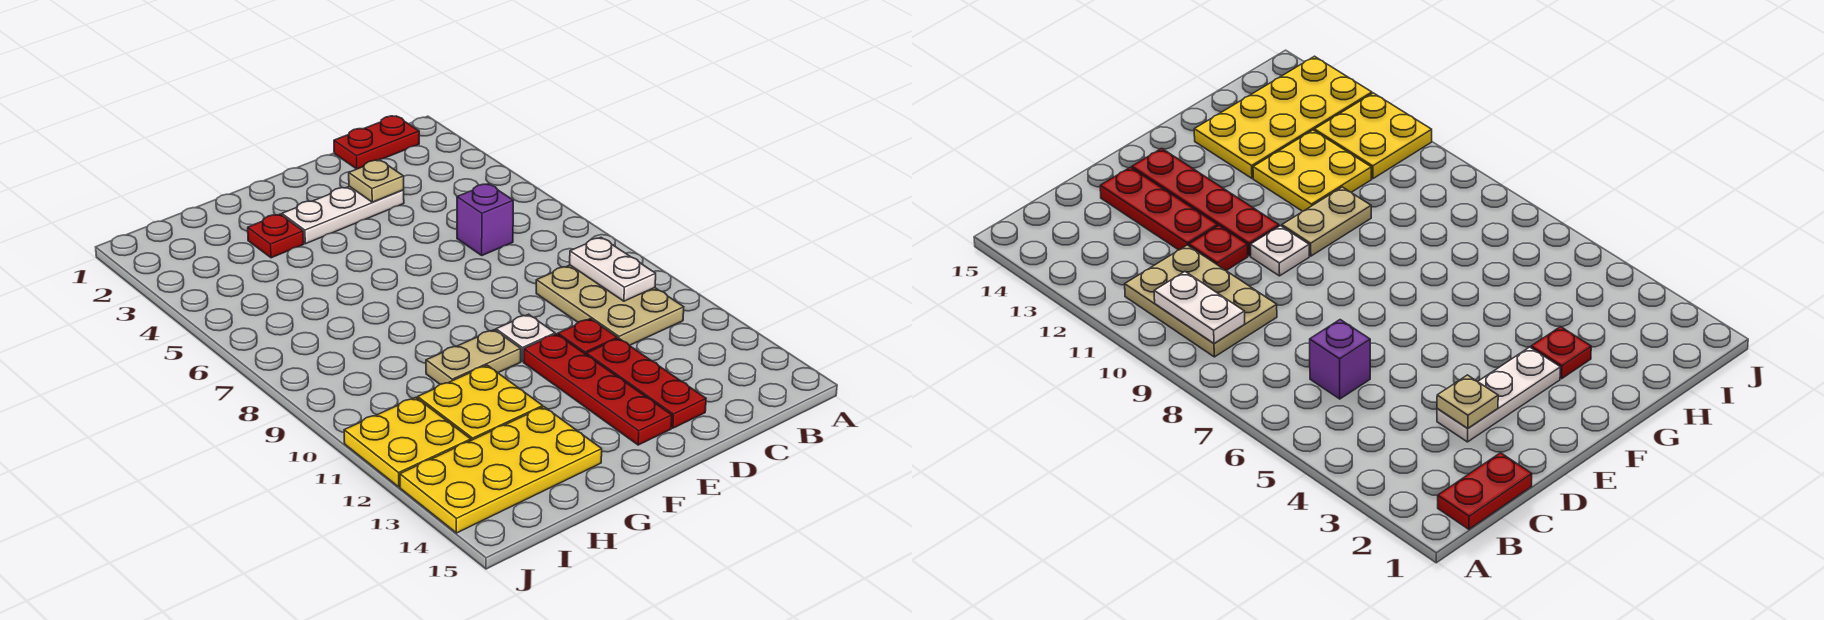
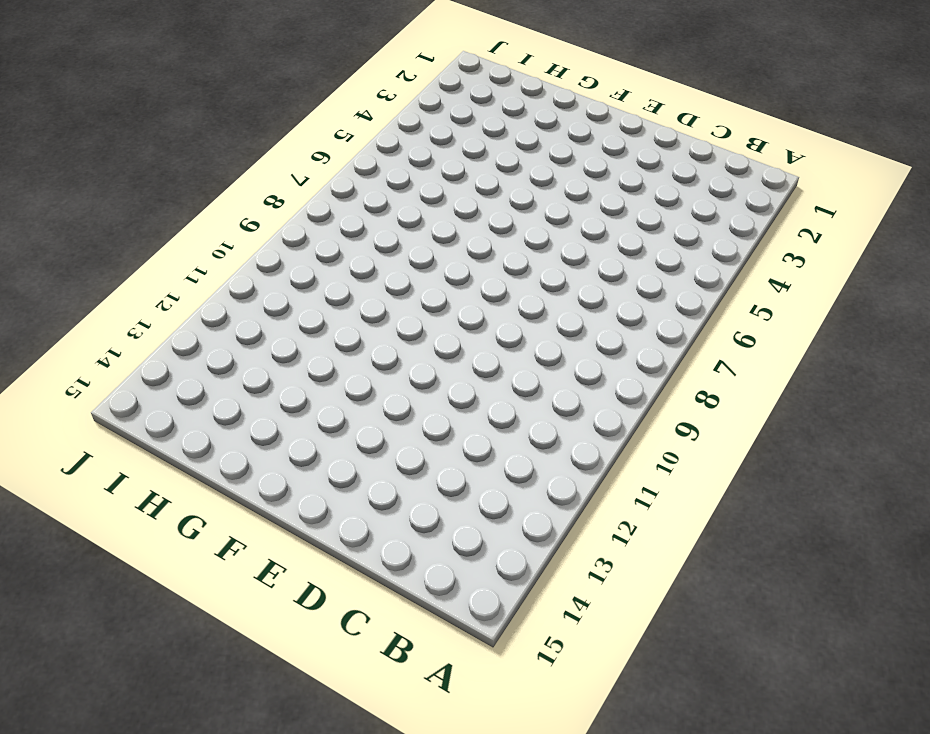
none -> red 1x2 plate [334,116,419,169]
none -> tan 2x3 plate [536,265,684,346]
none -> purple 1x1 brick [457,184,513,255]

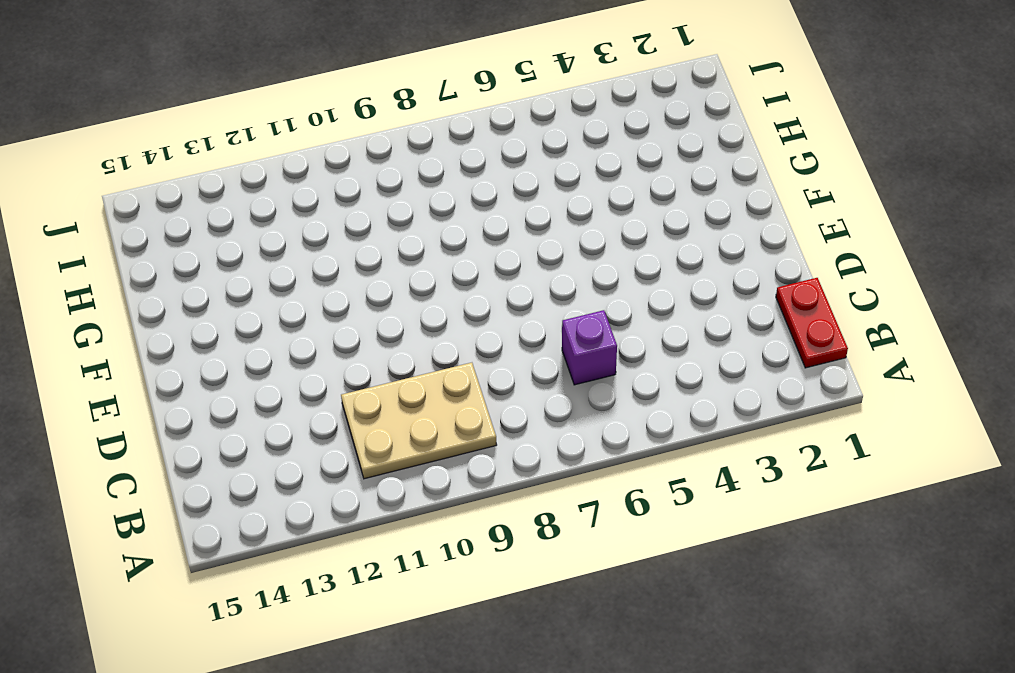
none -> white 1x3 plate [282,186,404,244]
none -> red 1x1 plate [558,319,617,354]
none -> red 1x3 plate [586,338,706,428]

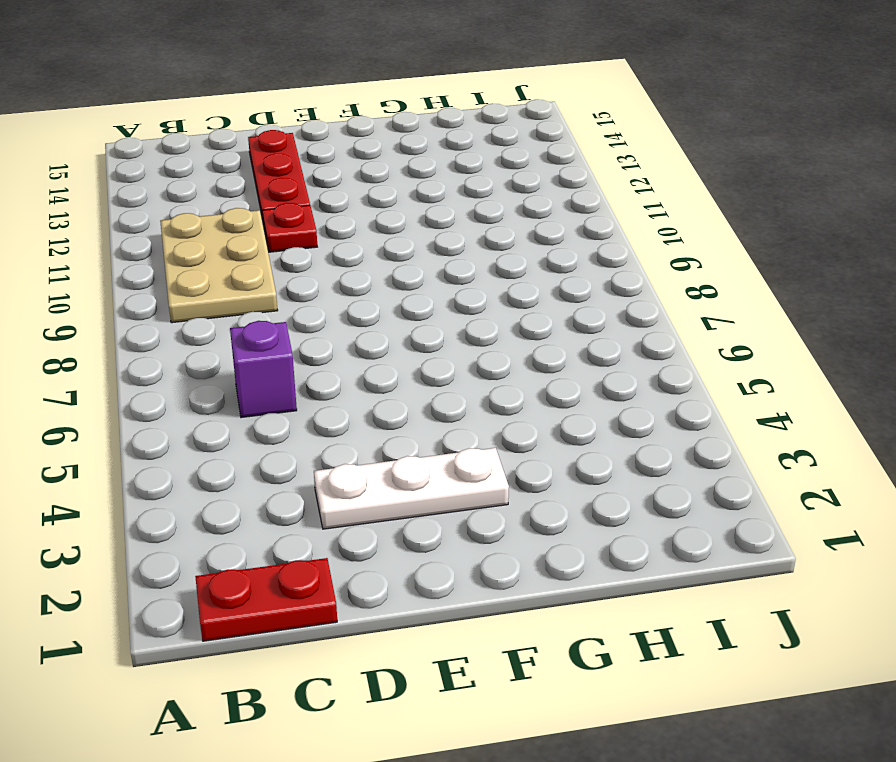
none -> white 1x1 plate [496,314,555,361]
none -> red 1x4 plate [524,334,672,445]
none -> tan 1x2 plate [426,330,521,384]

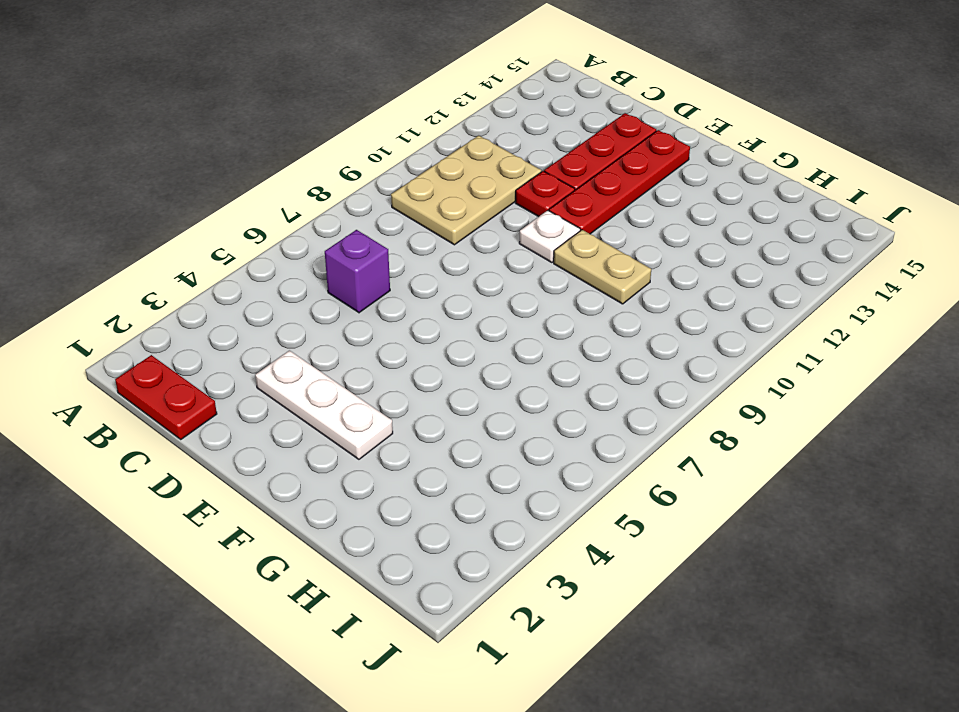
none -> red 1x1 plate [248,214,304,258]
none -> yellow 2x2 plate [418,365,543,440]
none -> yellow 2x4 plate [400,407,602,533]

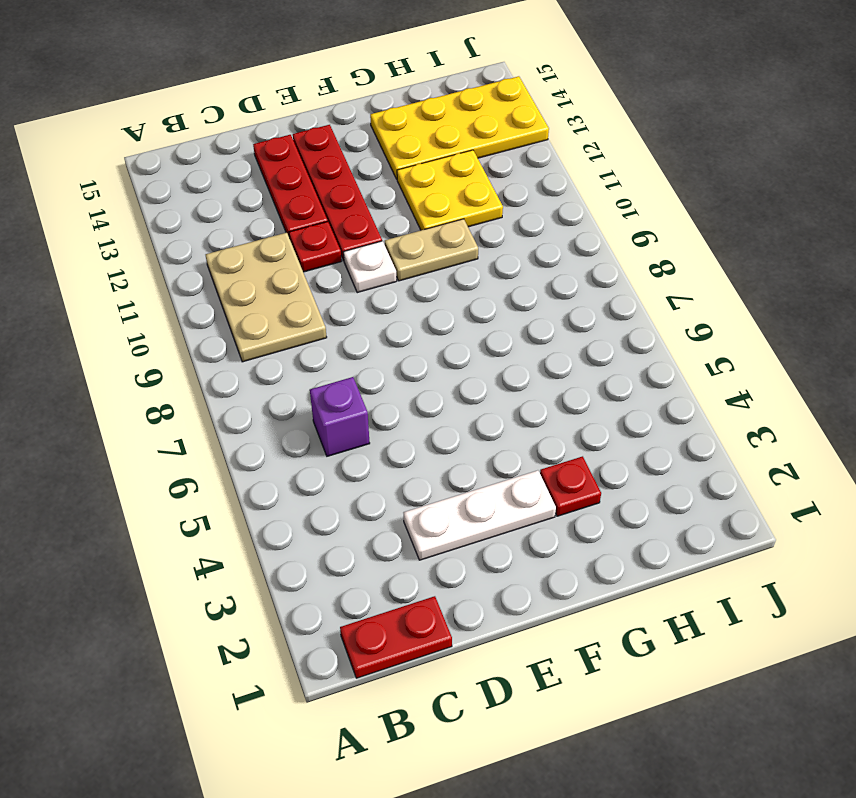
none -> yellow 2x2 plate [344,397,471,487]
none -> white 1x2 plate [570,238,656,301]
none -> tan 1x1 plate [349,160,404,202]

